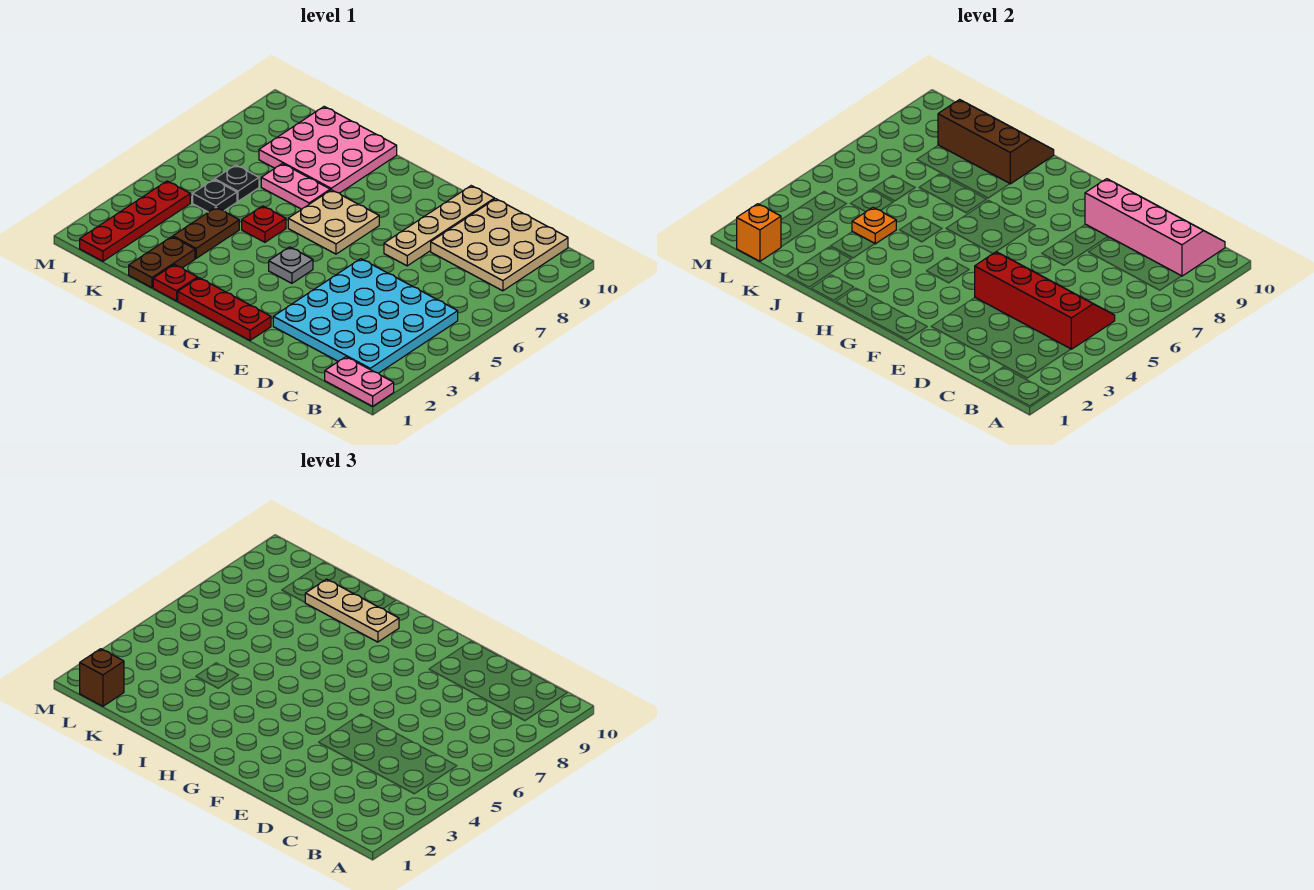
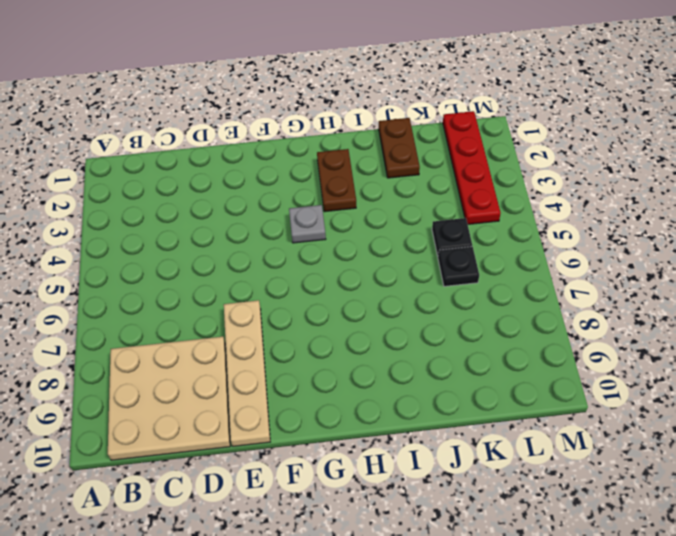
brown 1x2 plate [317,149,356,212] -> brown 1x2 plate moved to [173,208,239,258]
none -> pink 1x2 plate [325,357,394,406]
none -> cyan 4x4 plate [273,259,458,373]
none -> red 1x3 plate [178,278,271,340]

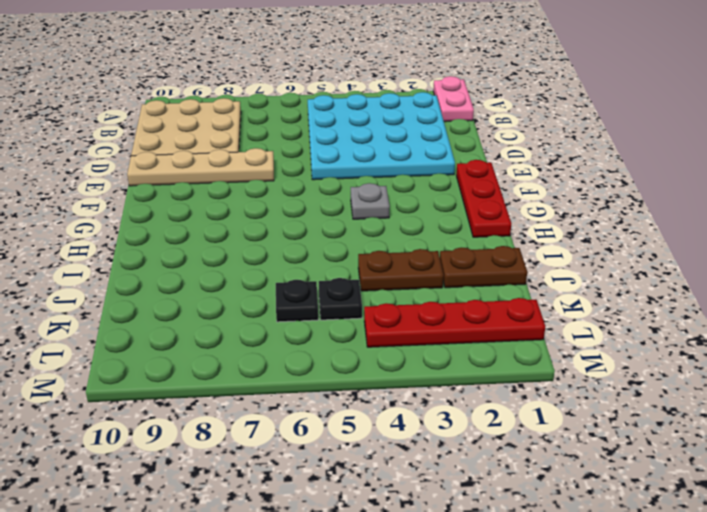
none -> tan 2x2 plate [288,190,379,254]
none -> red 1x1 plate [153,264,198,301]
none -> red 1x1 plate [242,206,286,242]

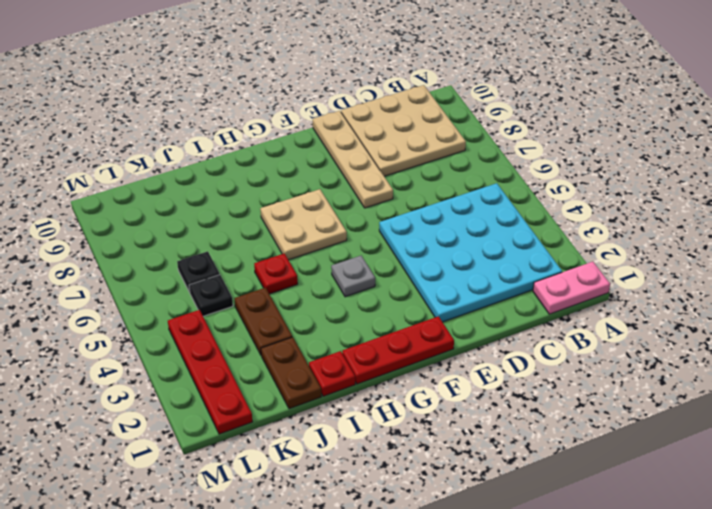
none -> pink 1x2 plate [261,163,330,209]
none -> pink 3x3 plate [259,107,397,193]
none -> red 2x4 slope [975,252,1115,349]

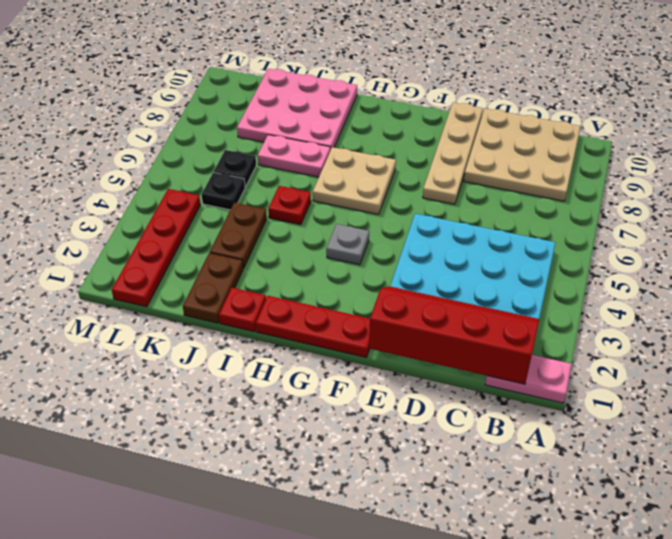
red 2x4 slope [369,286,539,384] -> red 2x4 slope moved to [975,252,1115,349]
none -> pink 2x4 slope [1085,179,1225,276]
none -> brown 2x3 slope [938,100,1054,184]
none -> orange 1x1 plate [852,208,896,244]

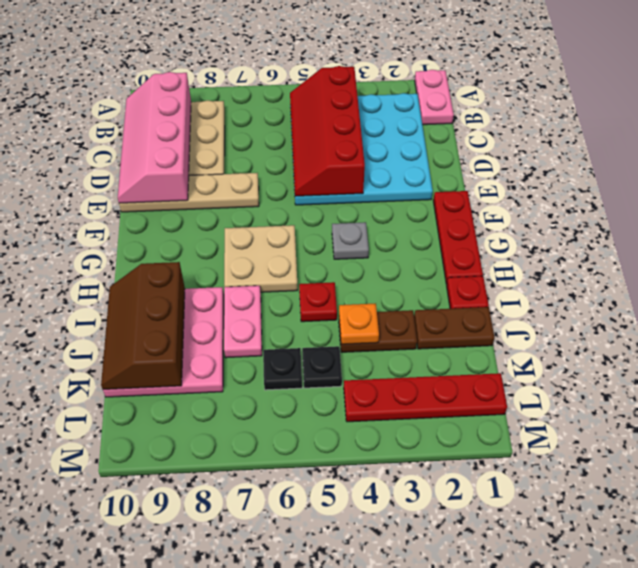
none -> orange 1x1 brick [737,204,781,261]
none -> tan 1x3 plate [305,579,399,642]
none -> brown 1x1 brick [80,649,124,706]

